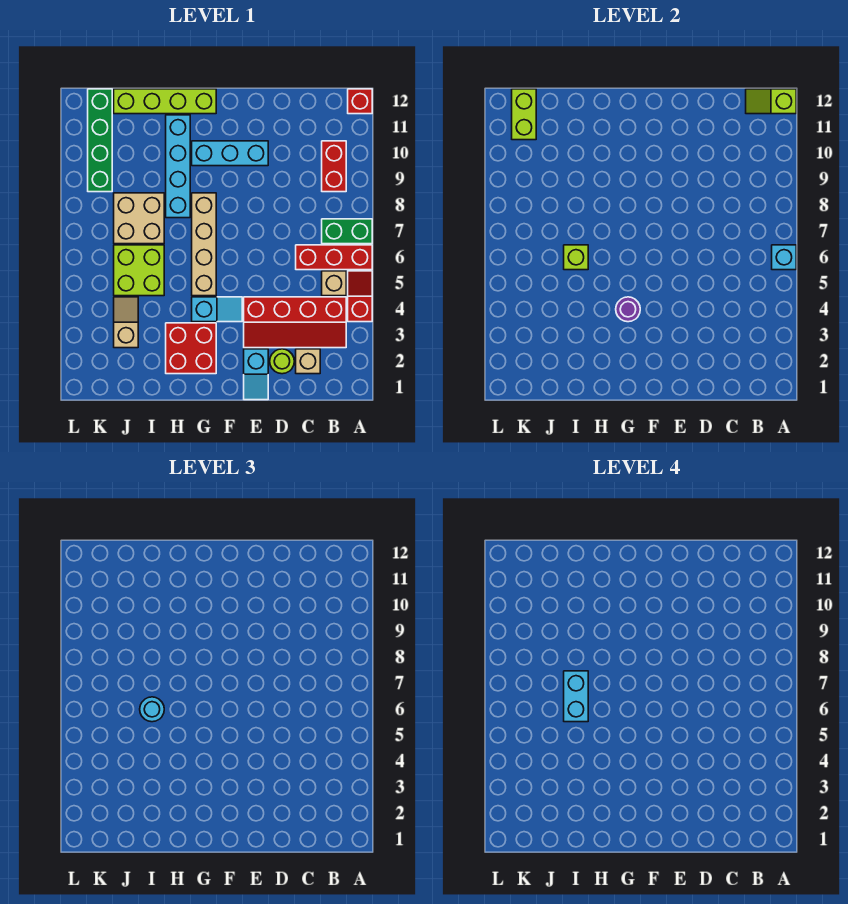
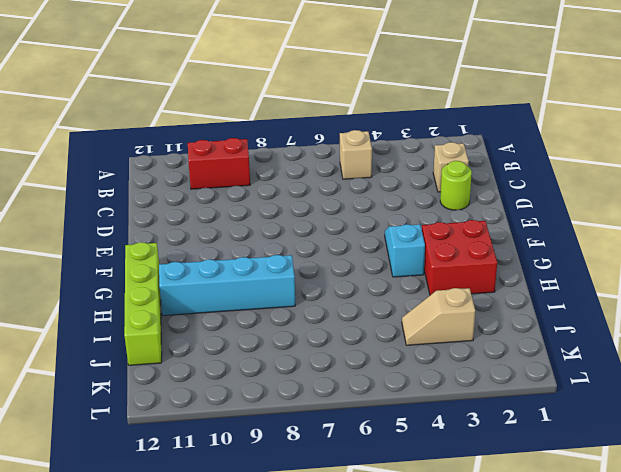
none -> red 1x2 slope [348,271,372,322]
none -> red 1x3 brick [296,245,372,270]
none -> green 1x2 brick [322,219,372,244]

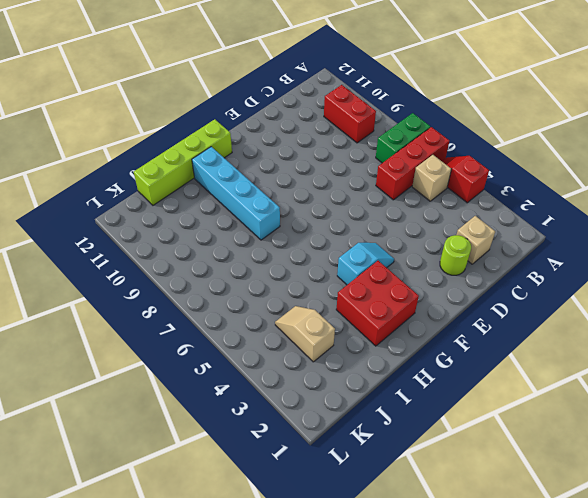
none -> red 1x1 brick [348,89,372,114]
none -> red 2x4 slope [244,297,346,348]
none -> cyan 1x2 slope [244,349,268,400]

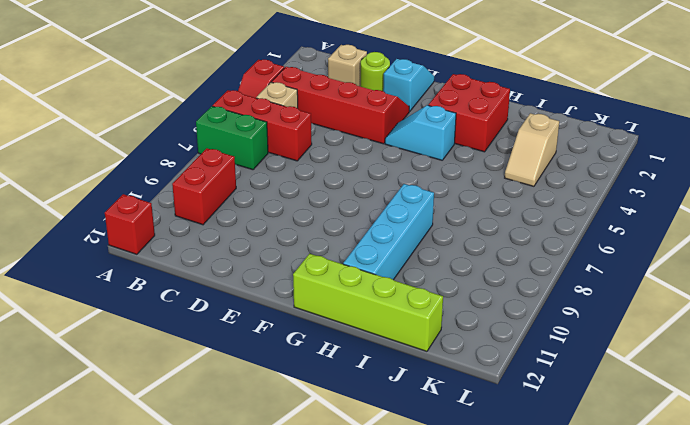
none -> cyan 1x3 brick [192,141,268,166]
none -> tan 1x4 brick [192,193,216,296]
none -> lime 2x2 brick [114,245,164,296]

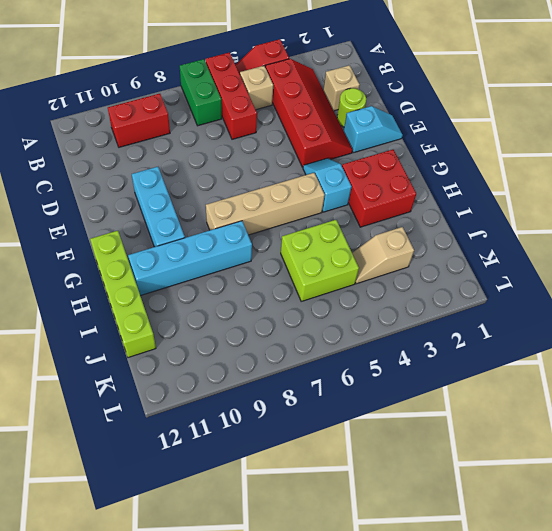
none -> red 1x1 brick [348,89,372,114]
none -> tan 2x2 brick [114,193,164,244]
none -> green 1x4 brick [88,89,112,192]

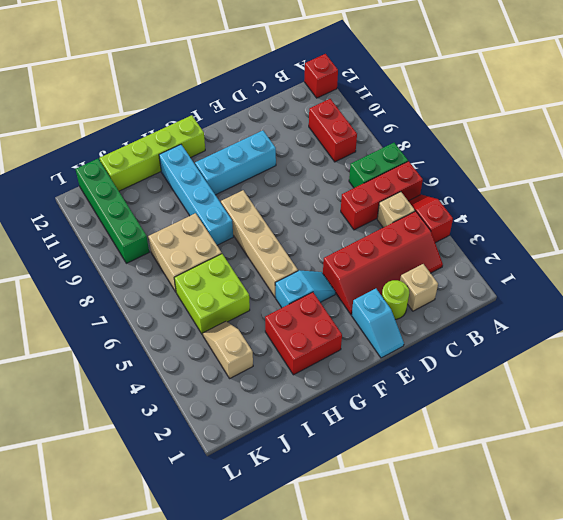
none -> cyan 1x1 brick [772,245,796,270]
none -> lime 1x2 slope [746,89,796,114]
none -> purple 1x1 round brick [616,297,640,322]

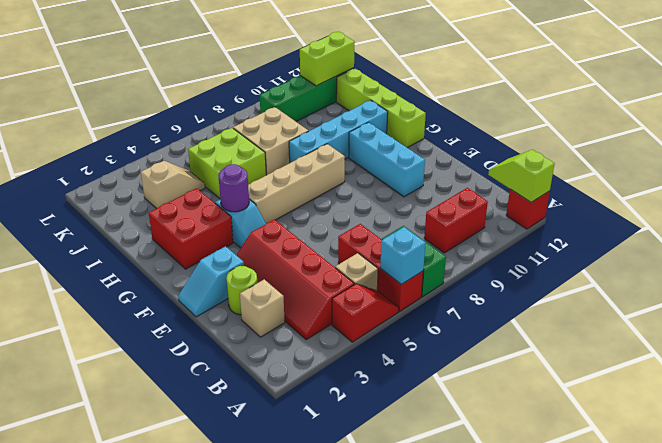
none -> lime 1x1 brick [564,245,588,270]
none -> cyan 1x1 round brick [140,697,164,722]
none -> cyan 1x2 brick [564,671,588,722]

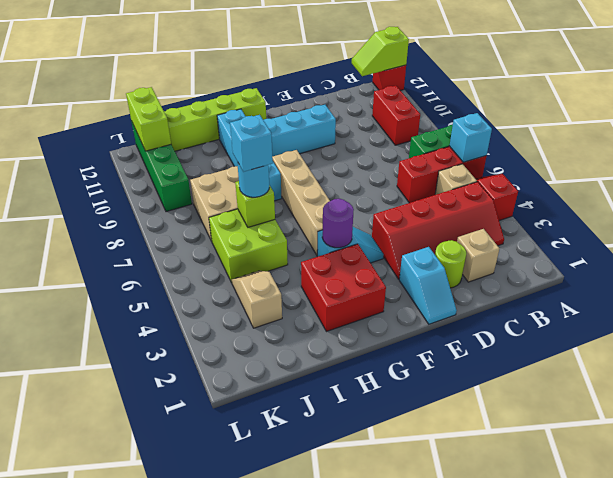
cyan 1x1 brick [230,115,273,172] -> cyan 1x2 brick [564,671,588,722]

